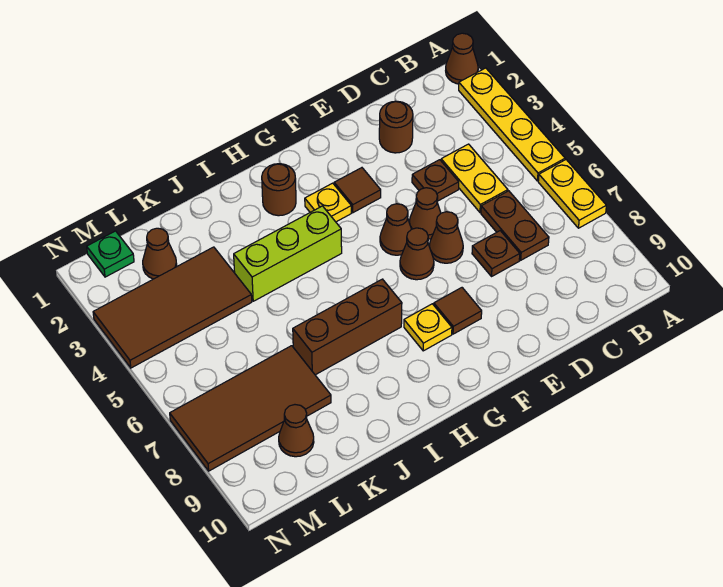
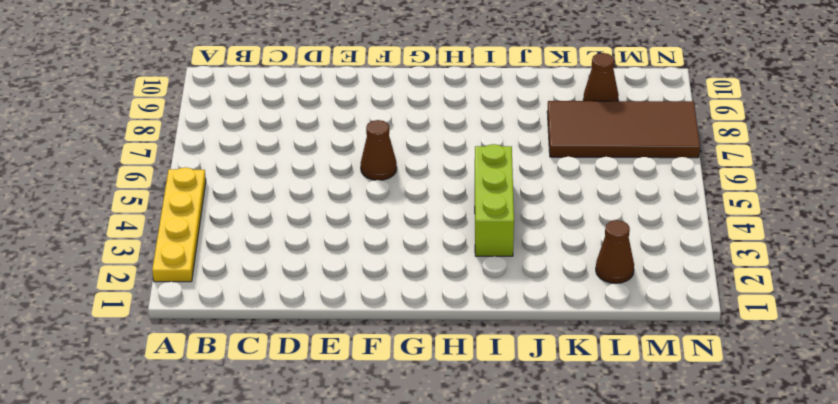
lime 1x3 brick [475,144,514,256] -> lime 1x3 brick turned to [234,206,342,301]
none -> brown 1x1 cone [446,33,478,84]
none -> yellow 1x2 plate [538,160,606,228]
none -> yellow 1x2 plate [441,144,508,212]

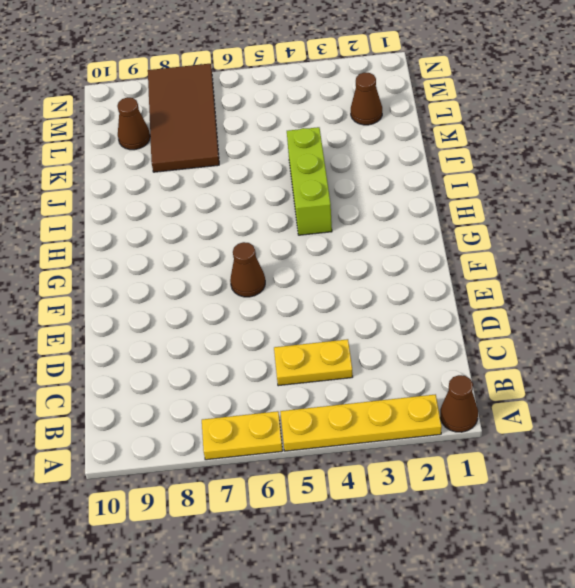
none -> brown 1x2 plate [481,191,549,260]
none -> brown 1x1 round brick [379,101,413,153]
none -> brown 1x1 plate [412,160,459,201]

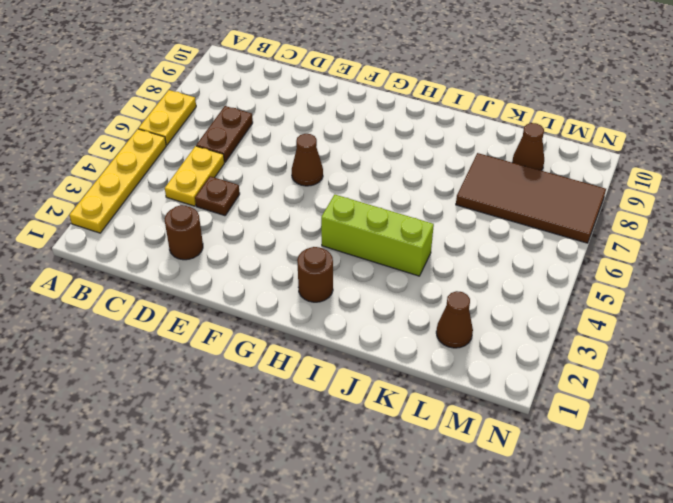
none -> brown 1x1 cone [446,33,478,84]
none -> brown 1x1 plate [472,231,520,276]
none -> brown 1x1 cone [409,188,441,239]

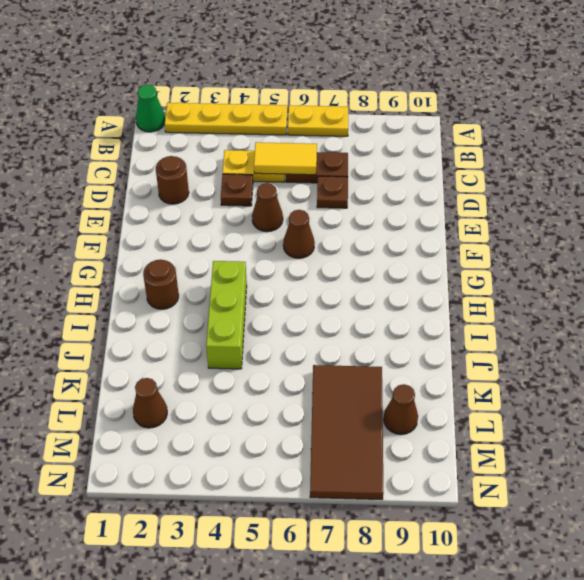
green 1x1 cone [136,85,165,132] -> brown 1x1 cone [446,33,478,84]
yellow 1x2 tile [254,142,317,175] -> none
none -> brown 1x1 cone [429,212,463,263]
none -> brown 1x1 tile [334,168,381,213]
none -> brown 1x1 cone [380,204,411,255]

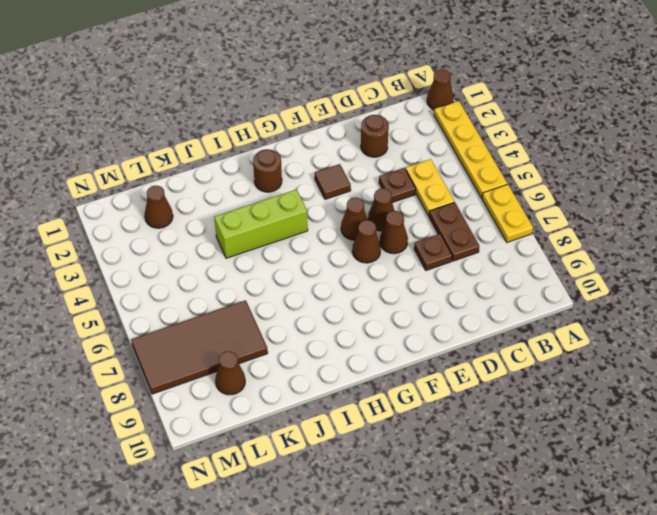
none -> brown 1x1 tile [434,288,482,334]
none -> yellow 1x1 plate [305,183,351,222]
none -> yellow 1x1 plate [404,304,452,351]

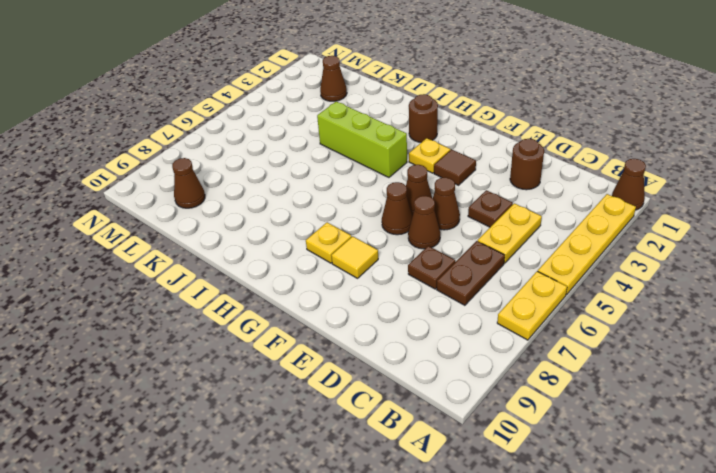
yellow 1x1 tile [331,236,378,278] -> brown 1x1 tile [434,288,482,334]
none -> brown 1x3 brick [293,279,402,375]
none -> brown 2x4 tile [93,247,252,368]
none -> brown 2x4 tile [170,346,331,471]

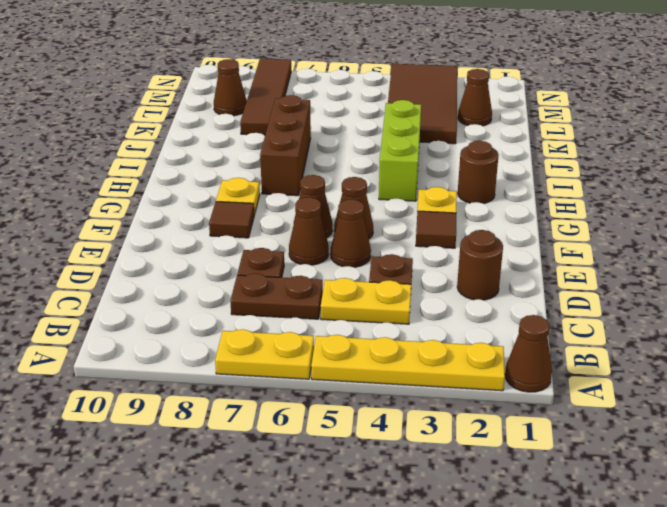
brown 1x4 tile [240,58,291,135] -> brown 2x4 tile [170,346,331,471]
none -> green 1x1 plate [87,231,134,277]

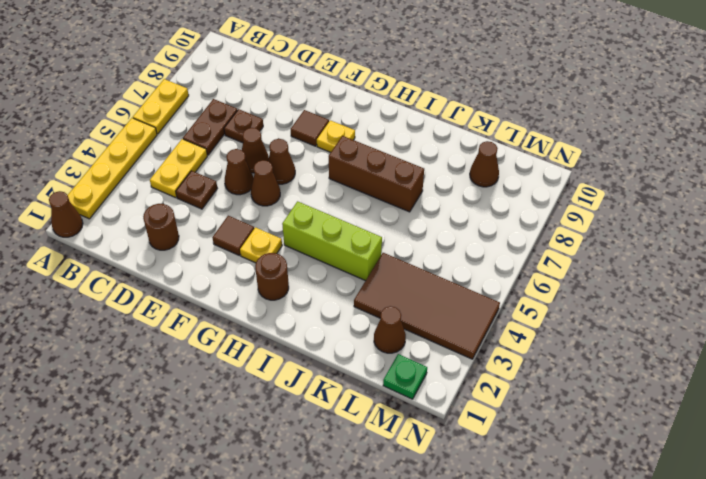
none -> brown 2x4 tile [170,346,331,471]

